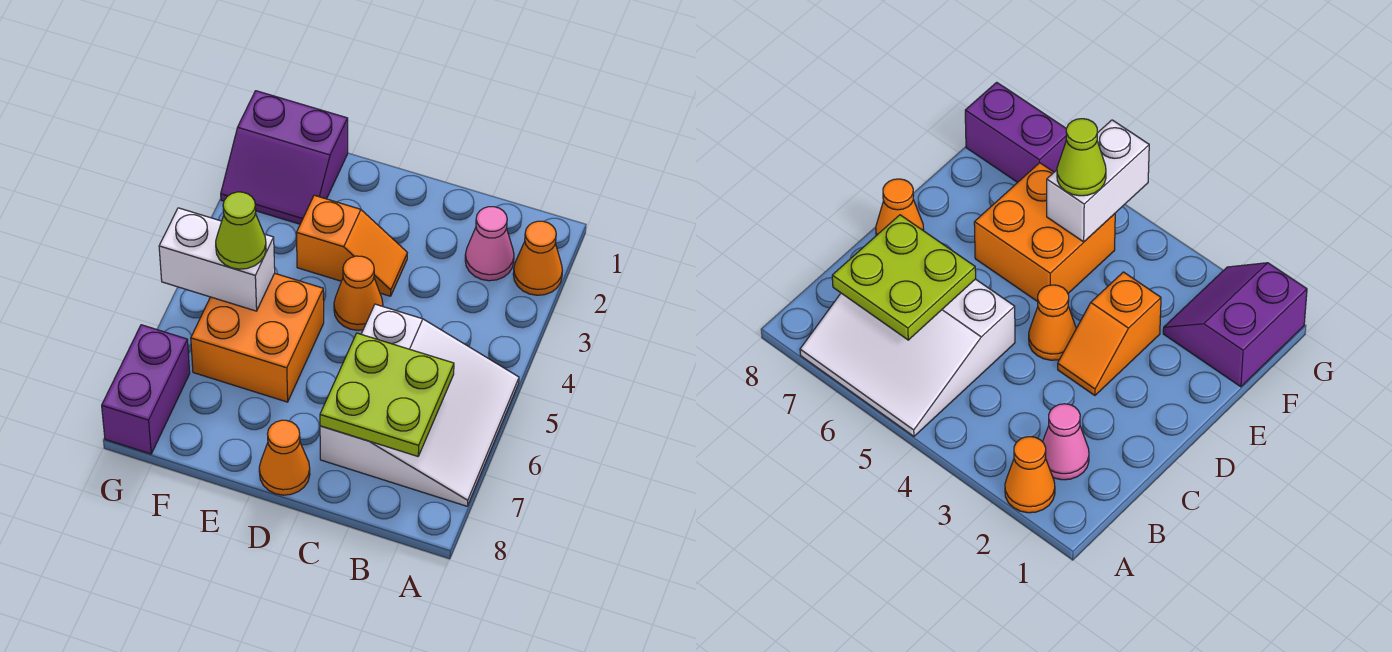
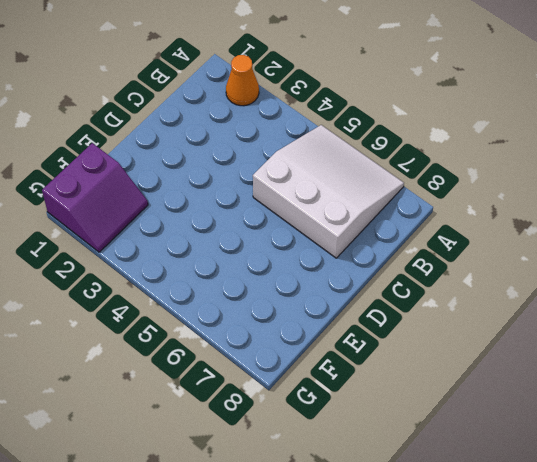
none -> pink 1x1 cone [465,207,514,281]
none -> orange 1x2 slope [296,195,407,296]
none -> orange 1x1 cone [334,256,383,330]

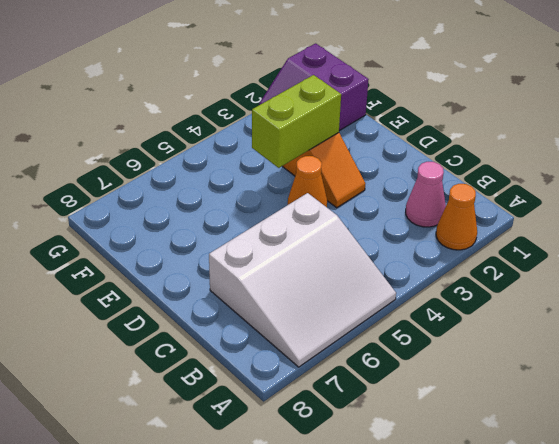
lime 1x2 brick [252,75,341,168] -> none
none -> orange 1x1 cone [259,420,310,495]
none -> orange 2x2 brick [191,273,324,402]
none -> purple 1x2 brick [102,325,190,454]

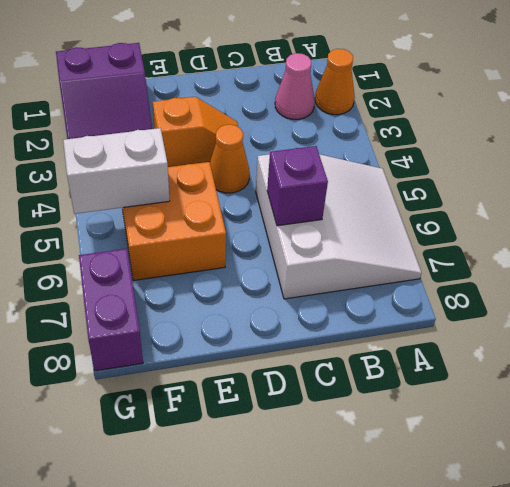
purple 1x1 brick [267,146,328,226] -> lime 2x2 plate [320,333,454,456]
none -> orange 1x1 cone [259,420,310,495]
none -> lime 1x1 cone [216,192,266,269]

